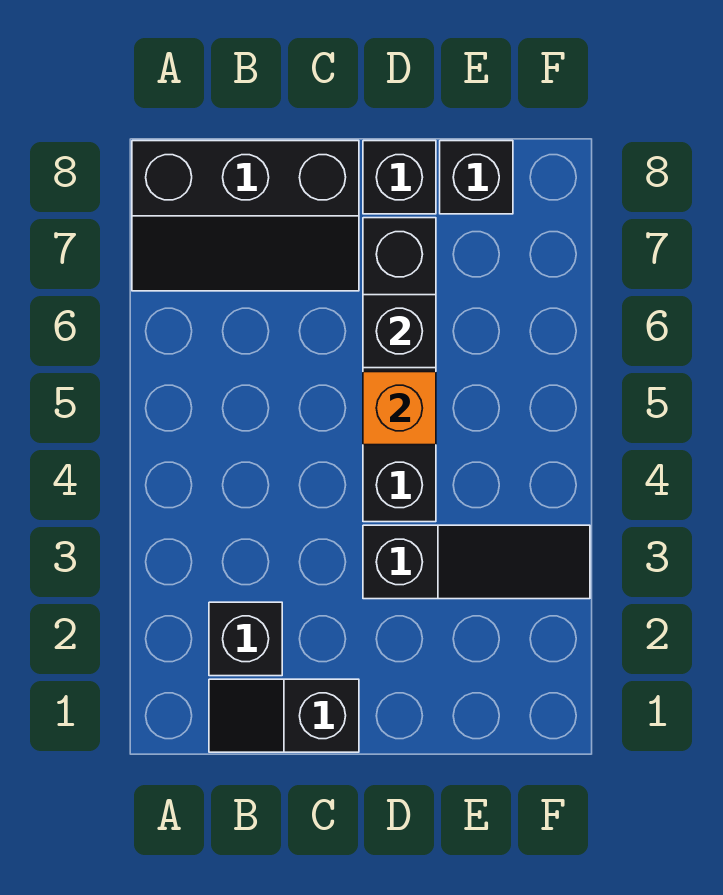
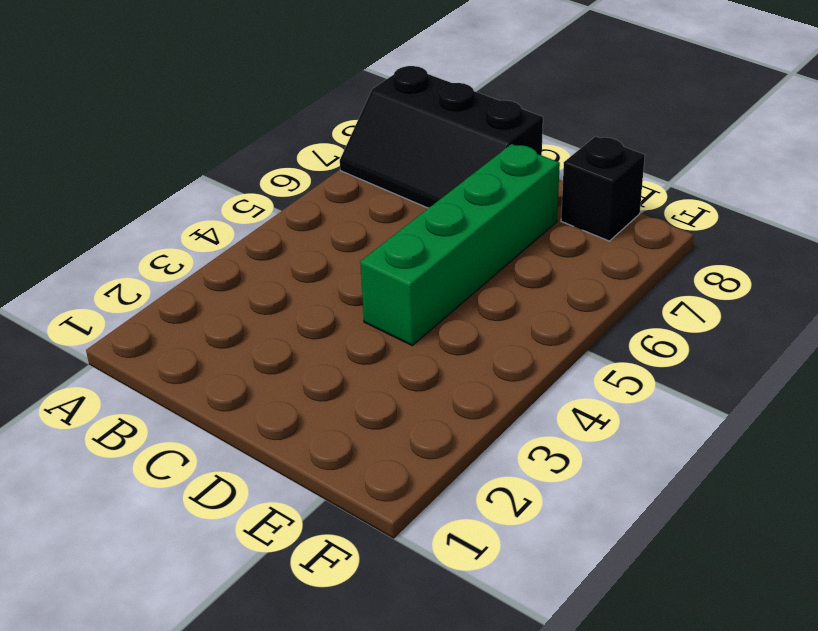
green 1x4 brick [360,144,560,345] -> black 1x4 brick [363,218,436,522]
none -> black 1x2 slope [209,679,359,752]
none -> black 1x1 brick [209,602,282,676]

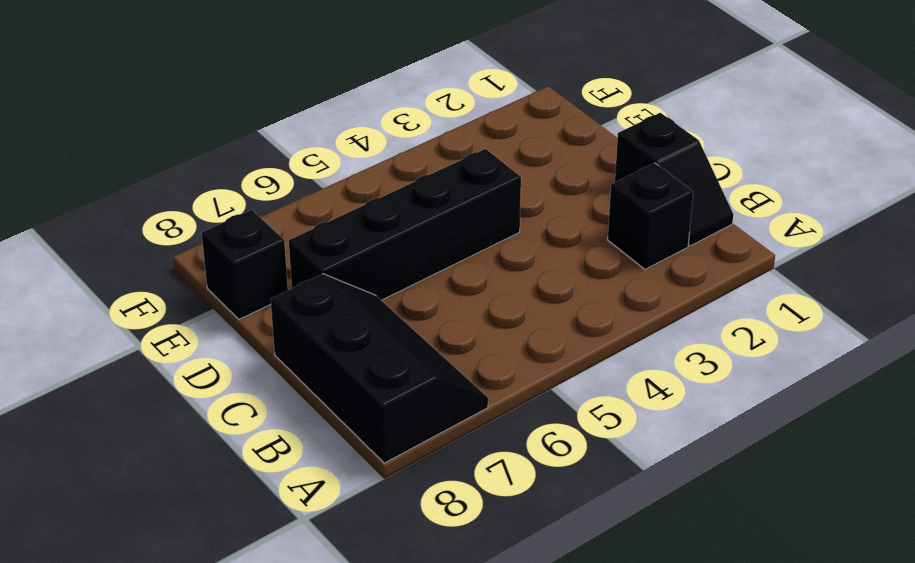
none -> black 1x3 slope [363,525,590,599]
none -> black 1x1 brick [363,141,436,214]

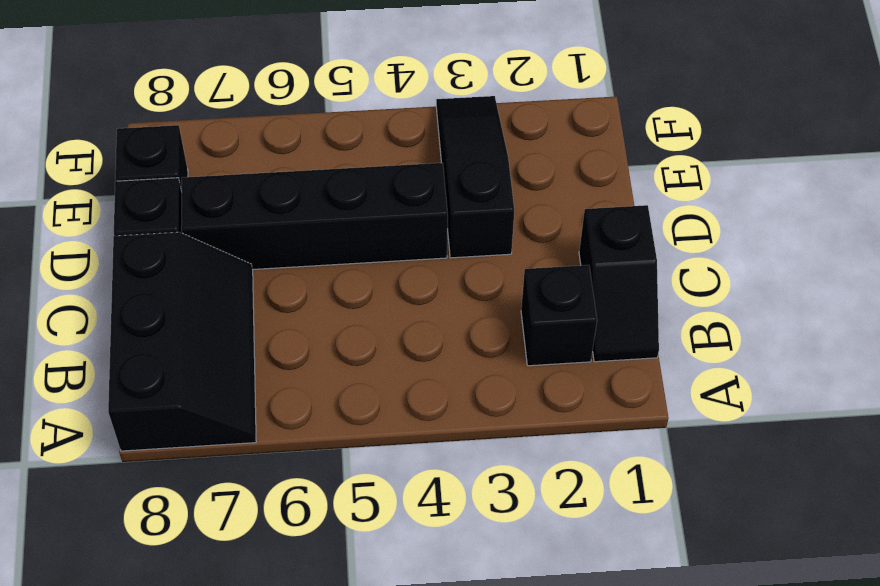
none -> orange 1x1 brick [363,372,436,445]
none -> black 1x1 brick [363,295,436,368]

